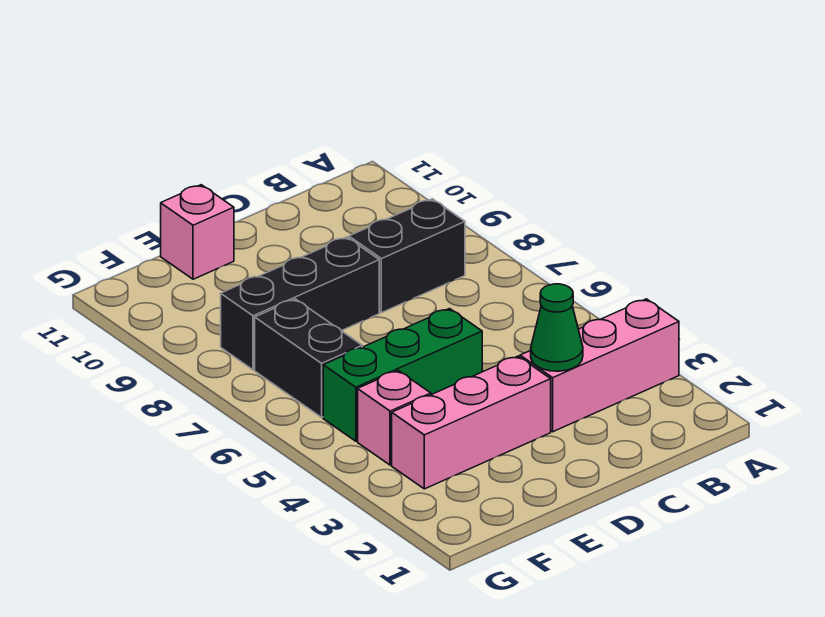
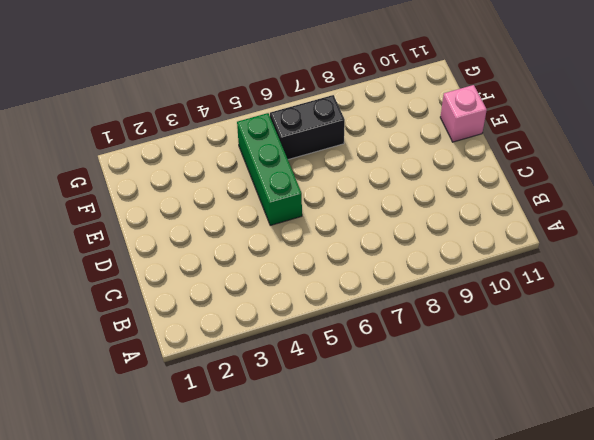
none -> pink 1x3 brick [520,299,679,432]
none -> black 1x2 brick [349,199,465,313]

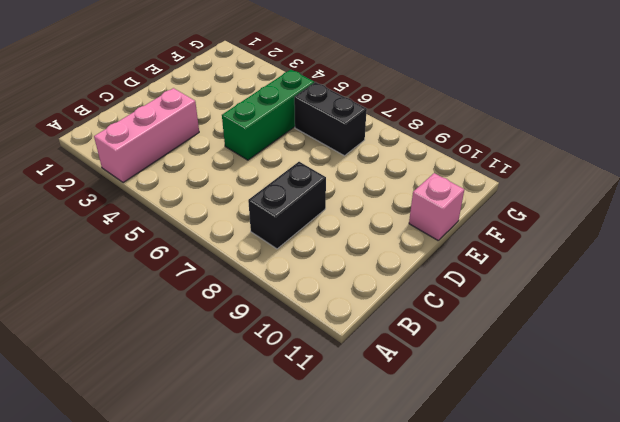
none -> pink 1x3 brick [392,356,551,489]
none -> black 1x3 brick [221,237,379,370]

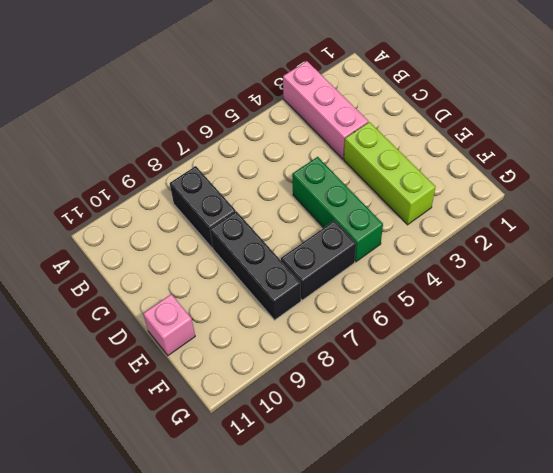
lime 1x3 brick [344,122,435,225] -> pink 1x3 brick [392,356,551,489]
none -> pink 1x1 brick [358,371,431,465]
none -> green 1x1 cone [531,284,583,371]

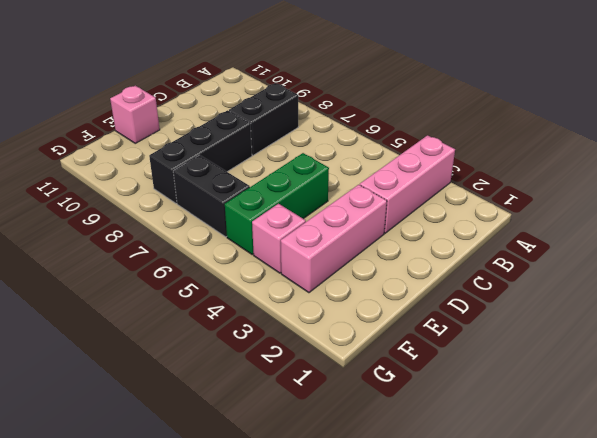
none -> green 1x1 cone [531,284,583,371]

